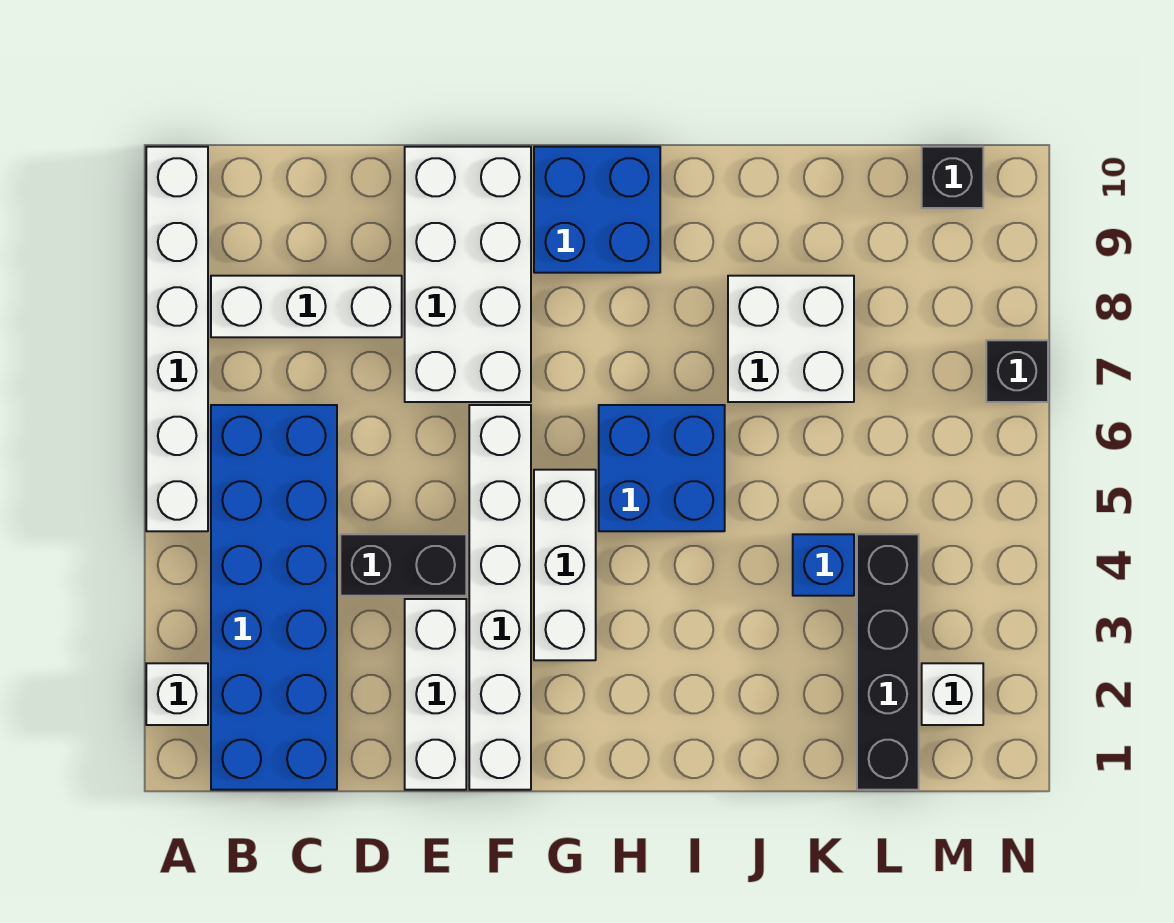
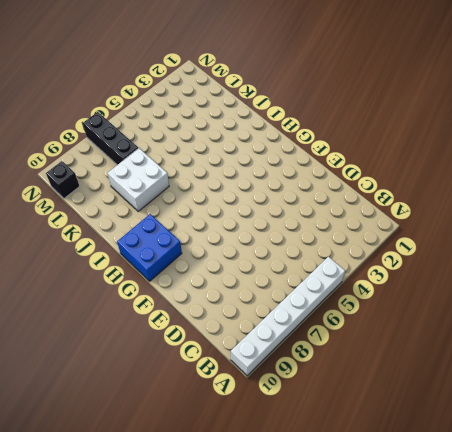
black 1x3 brick [83,112,138,165] -> black 1x1 brick [986,340,1048,402]
none -> white 1x1 brick [146,663,208,725]
none -> blue 2x6 brick [211,405,337,790]
none -> white 1x3 brick [211,276,402,337]

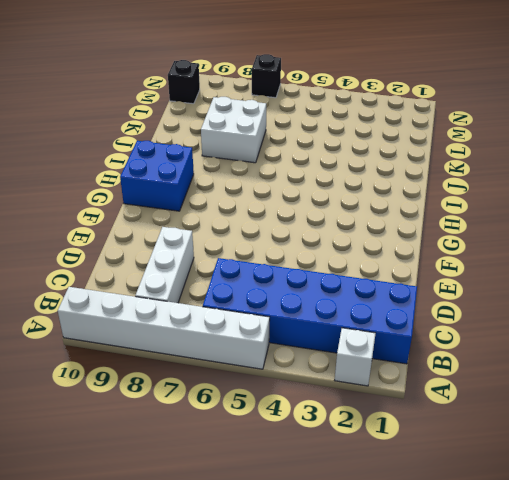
none -> black 1x2 brick [340,534,466,596]
none -> white 1x3 brick [405,599,466,790]
none -> white 2x4 brick [405,147,531,402]

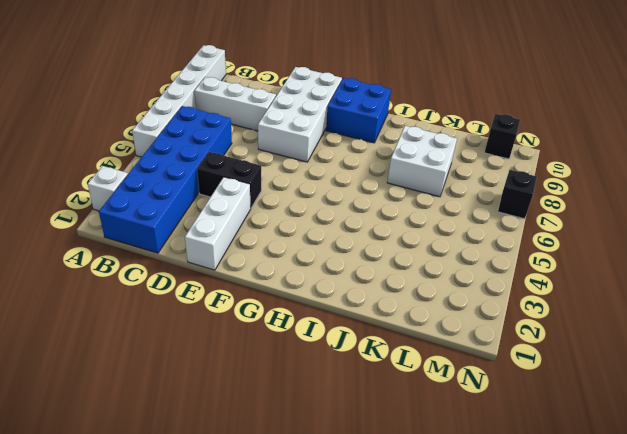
none -> white 1x6 brick [469,405,531,790]
none -> white 1x3 brick [534,470,596,660]
none -> blue 2x2 brick [599,405,725,531]

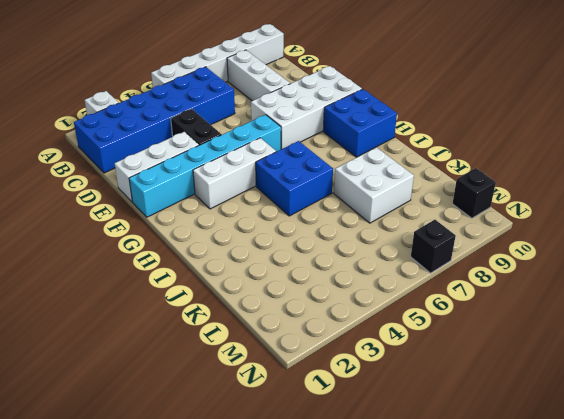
cyan 1x6 brick [129,115,281,217] -> white 1x6 brick [469,405,531,790]
none -> blue 1x1 brick [793,534,854,596]
none -> black 1x4 brick [857,534,919,790]
none -> white 1x1 brick [922,663,983,725]

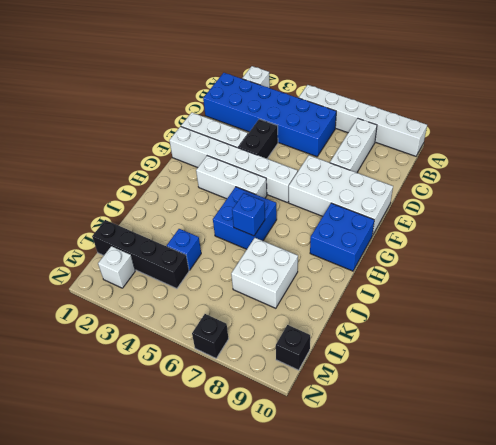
blue 1x1 brick [232,193,265,236] -> none

